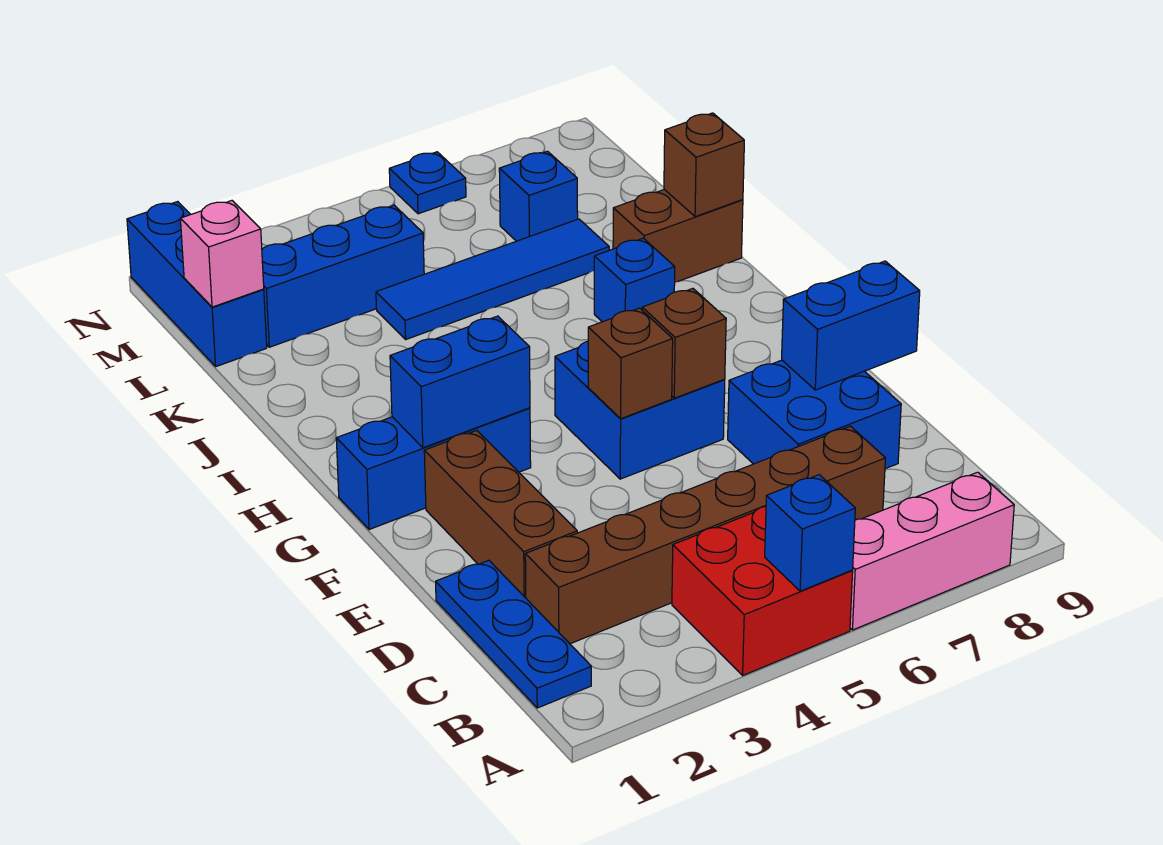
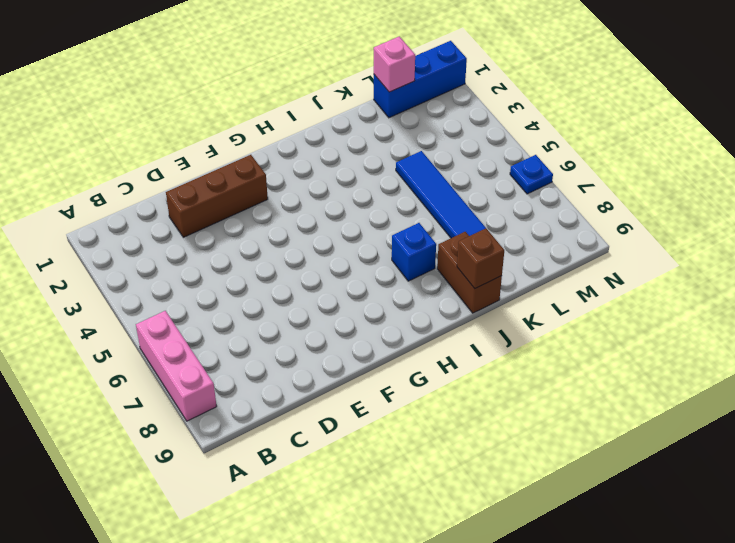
none -> red 2x2 brick [672,506,853,675]
none -> blue 1x3 plate [436,560,591,708]
none -> brown 1x6 brick [525,426,885,644]

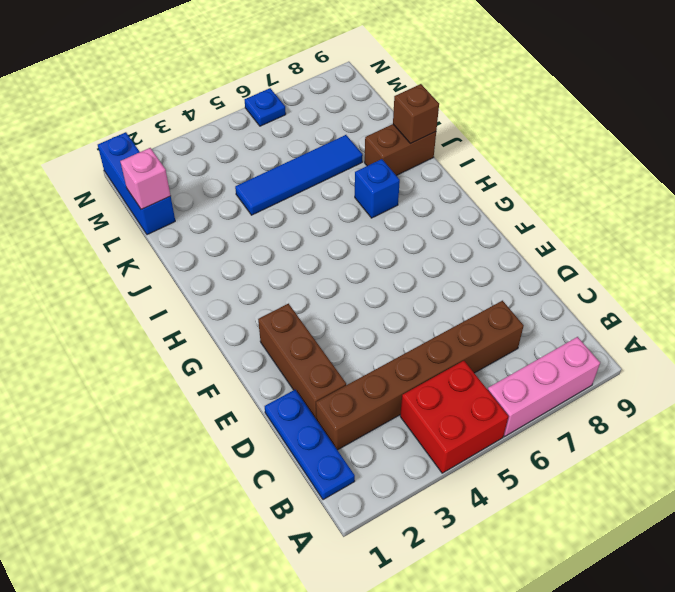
none -> blue 2x2 brick [728,360,901,469]
none -> blue 2x2 brick [555,341,725,479]
none -> blue 1x3 brick [336,408,531,530]

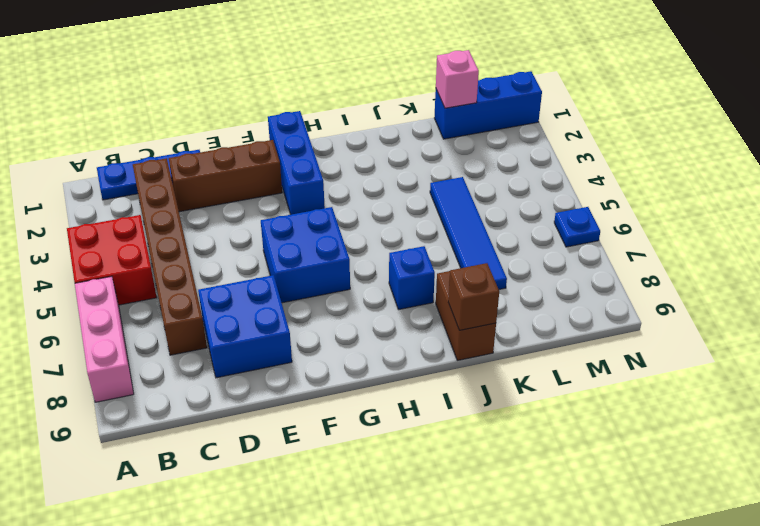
none -> blue 1x3 brick [262,205,424,347]
none -> blue 1x1 brick [499,151,578,241]
none -> blue 1x1 brick [765,475,855,591]

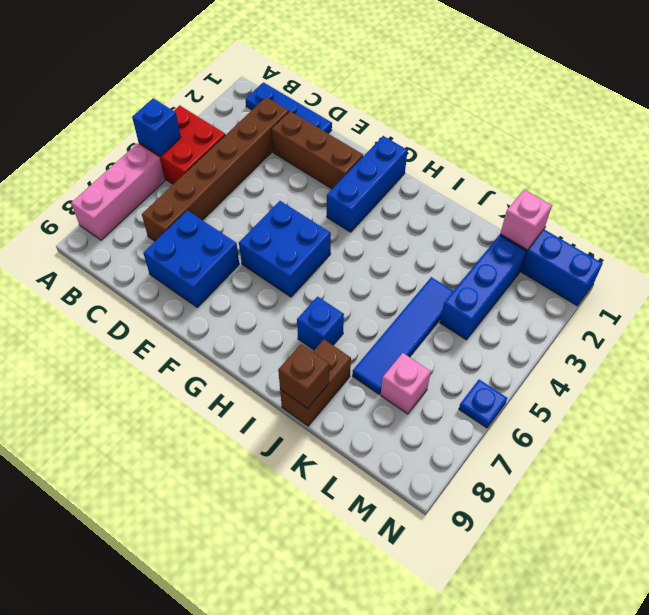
pink 1x1 brick [381,353,431,414] -> blue 1x1 brick [499,151,578,241]
none -> blue 1x2 brick [782,261,920,390]
none -> brown 1x1 brick [588,308,673,419]
none -> brown 1x1 brick [642,288,726,398]

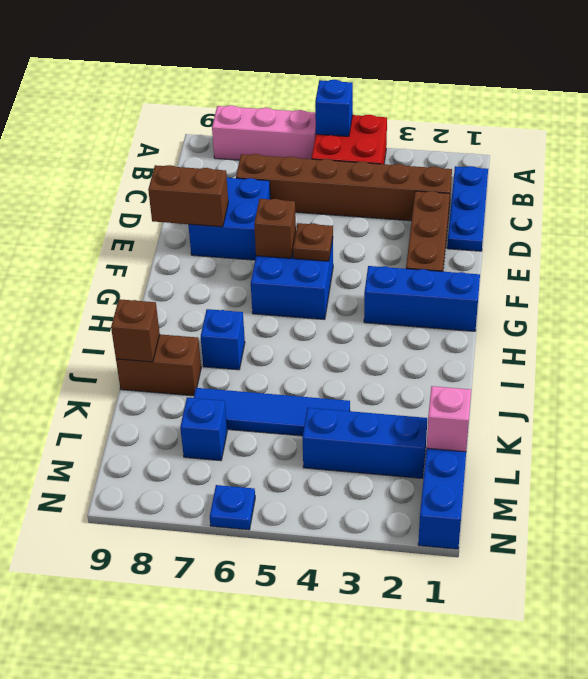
brown 1x2 brick [148,165,228,227] -> blue 1x2 brick [782,261,920,390]
brown 1x1 plate [293,223,333,261] -> brown 1x1 brick [588,308,673,419]
none -> blue 1x2 brick [390,316,530,448]

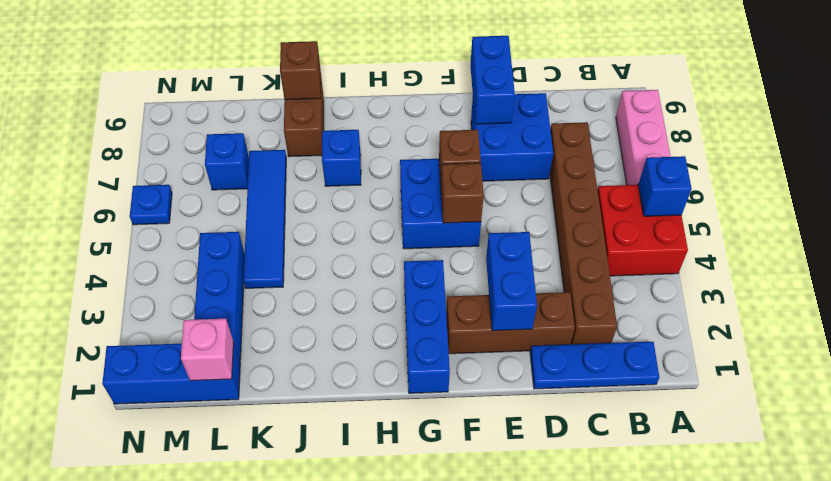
blue 1x2 brick [486,232,537,331] -> blue 1x2 brick moved to [390,316,530,448]

